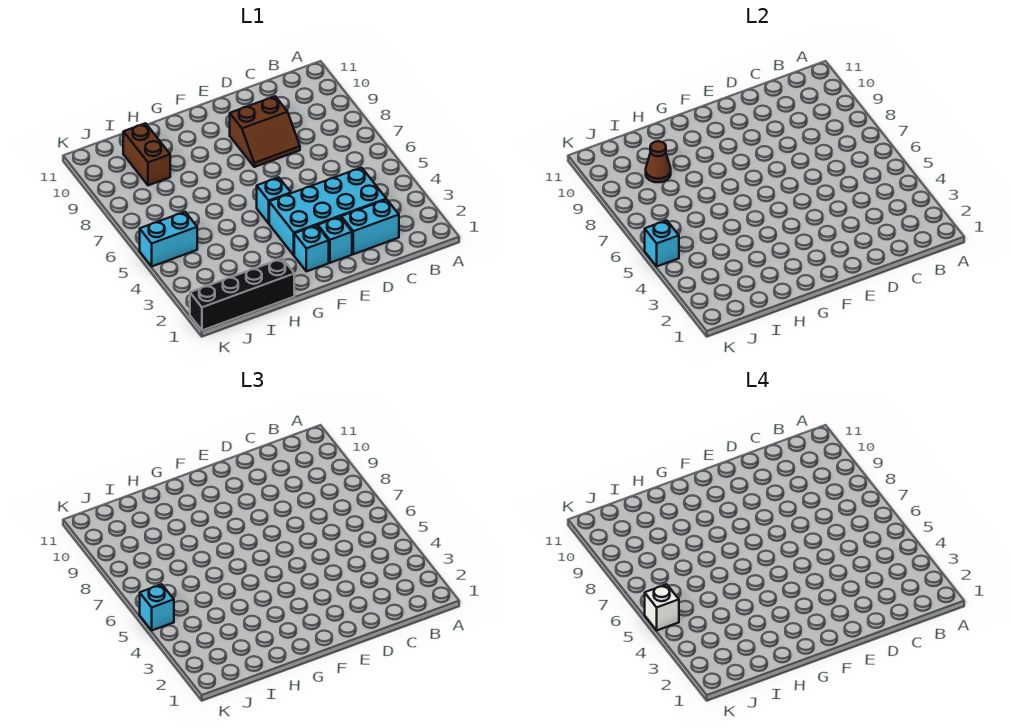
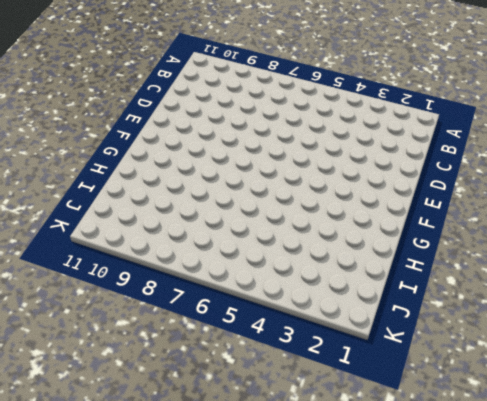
none -> cyan 1x2 brick [341,199,399,254]
none -> cyan 2x4 brick [269,168,386,255]
none -> brown 2x2 slope [230,96,300,167]

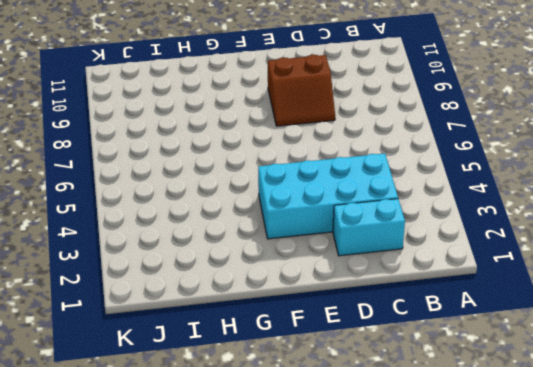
none -> cyan 1x1 brick [318,217,352,263]
none -> cyan 1x1 brick [294,225,329,271]
none -> cyan 1x1 brick [257,177,291,223]

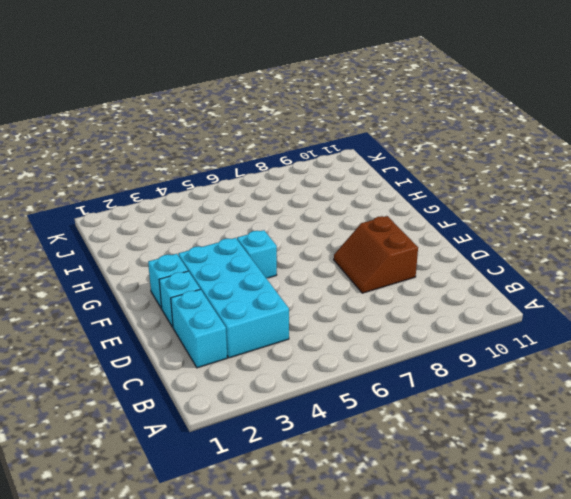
none -> black 1x4 brick [190,258,294,330]
none -> brown 1x2 brick [123,123,170,185]
none -> cyan 1x2 brick [140,212,197,266]

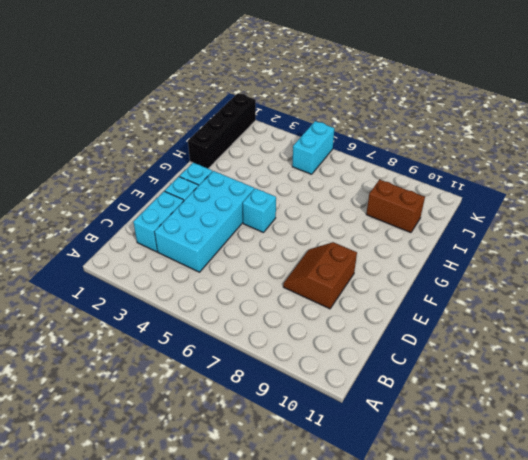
none -> brown 1x1 cone [646,141,671,182]
none -> cyan 1x1 brick [645,220,679,266]
none -> cyan 1x1 brick [140,584,174,630]

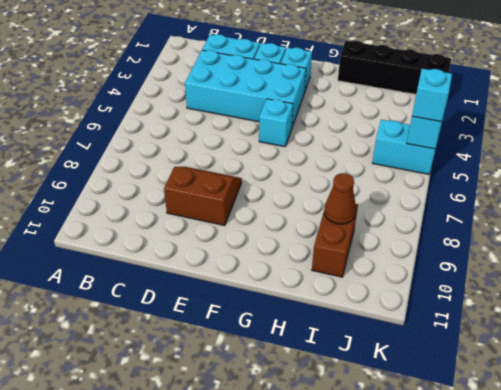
none -> white 1x1 brick [645,584,679,630]

